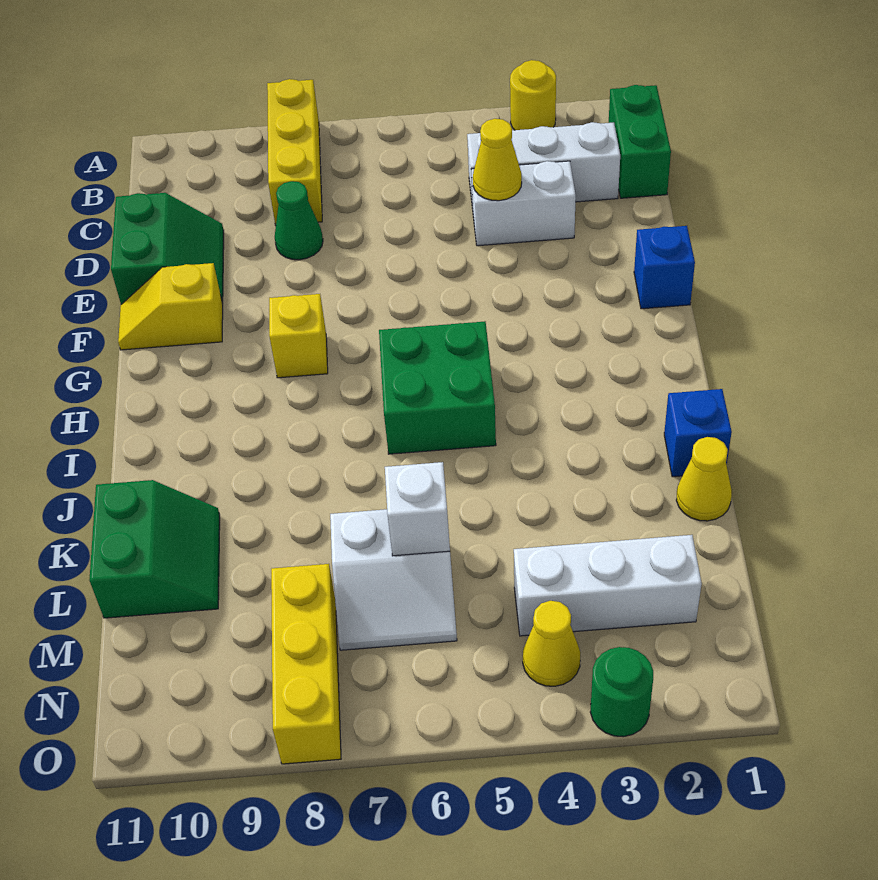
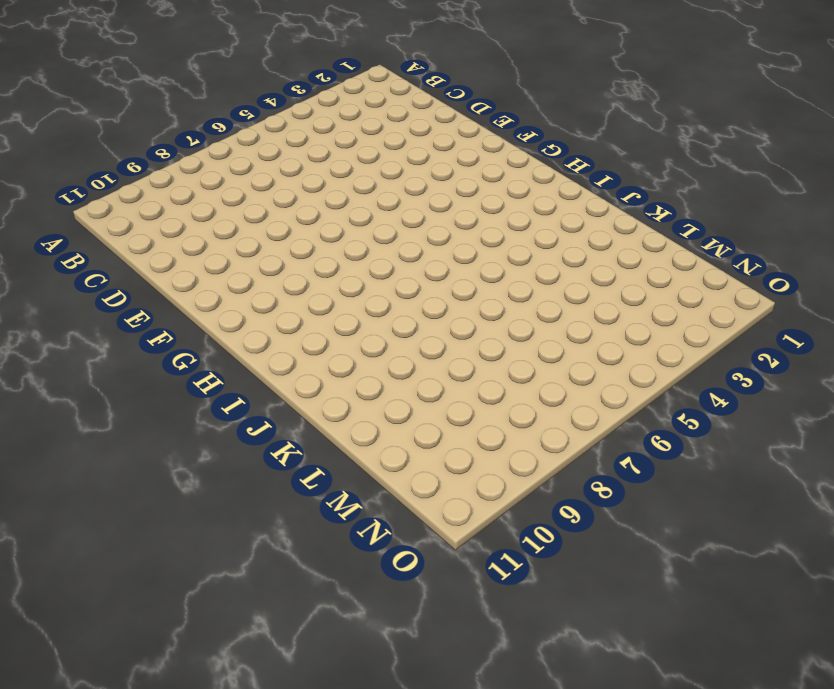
none -> yellow 1x1 round brick [510,60,556,130]
none -> yellow 1x3 brick [267,79,322,225]
none -> green 1x2 brick [609,85,671,198]

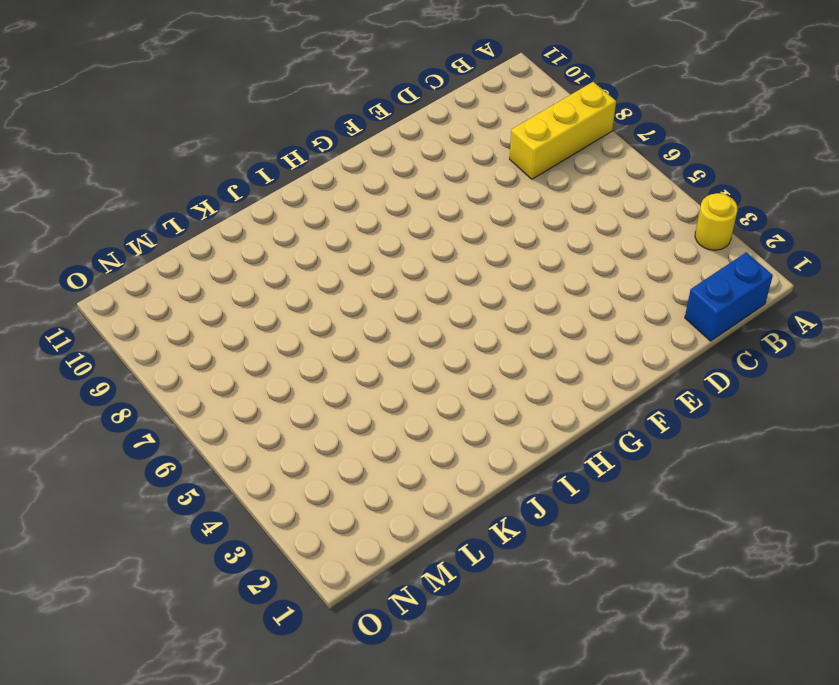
blue 1x2 brick [685,252,773,341] -> green 1x2 brick [609,85,671,198]
none -> white 1x3 brick [467,122,620,208]
none -> white 1x2 brick [471,161,576,246]
none -> green 1x1 cone [275,181,323,260]

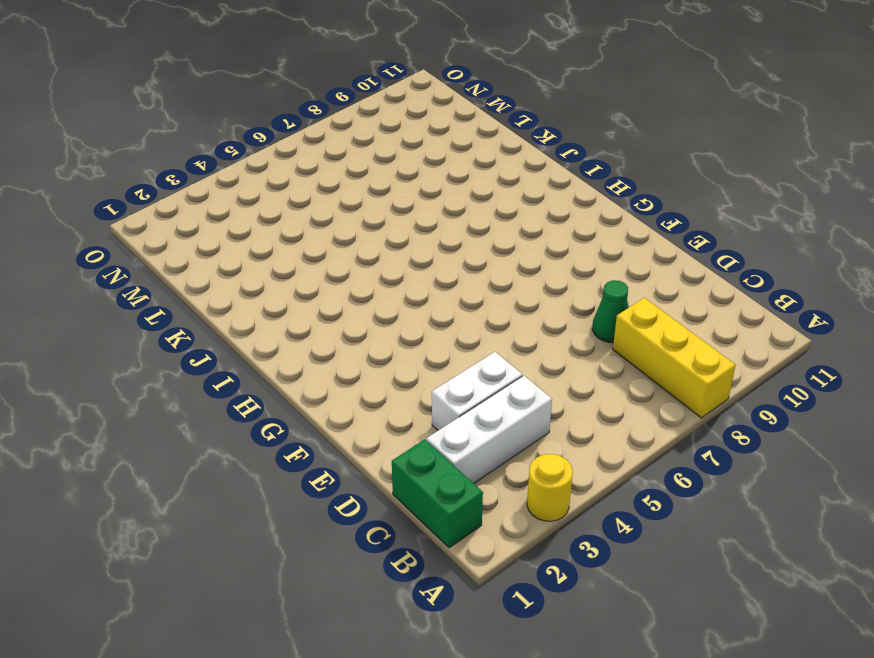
none -> green 2x2 slope [111,193,224,304]
none -> blue 1x1 brick [634,226,695,309]
none -> yellow 1x2 slope [118,263,223,350]

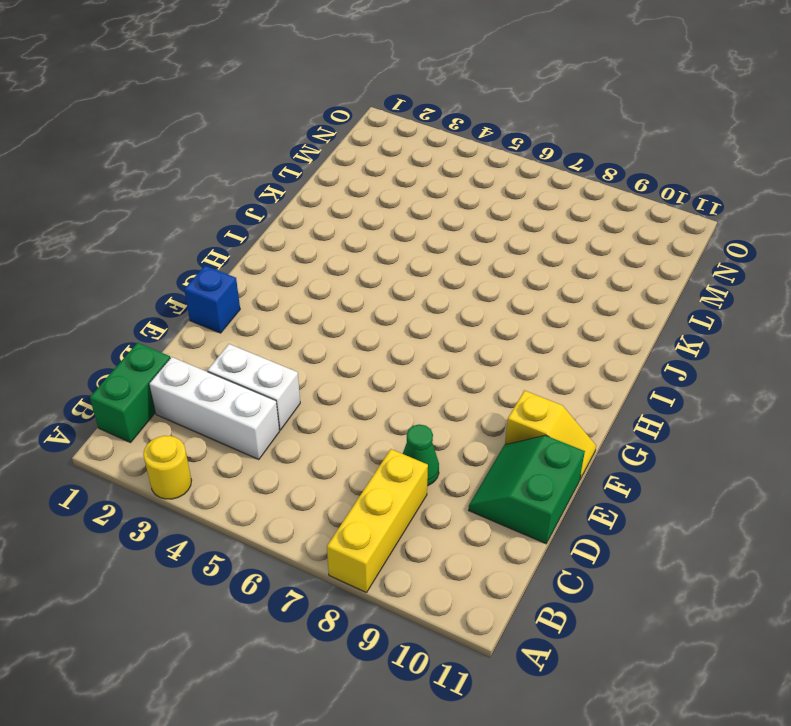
none -> yellow 1x1 brick [269,294,328,378]
none -> green 2x2 brick [379,322,496,454]
none -> blue 1x1 brick [664,389,732,477]

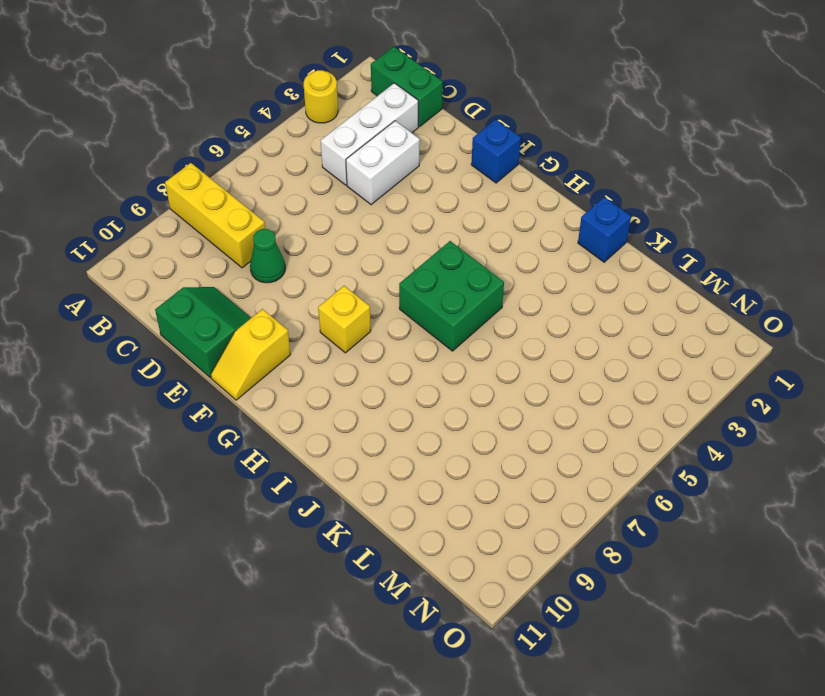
none -> yellow 1x1 cone [676,437,732,521]
none -> green 2x2 slope [89,480,220,618]
none -> white 2x2 slope [330,509,457,650]

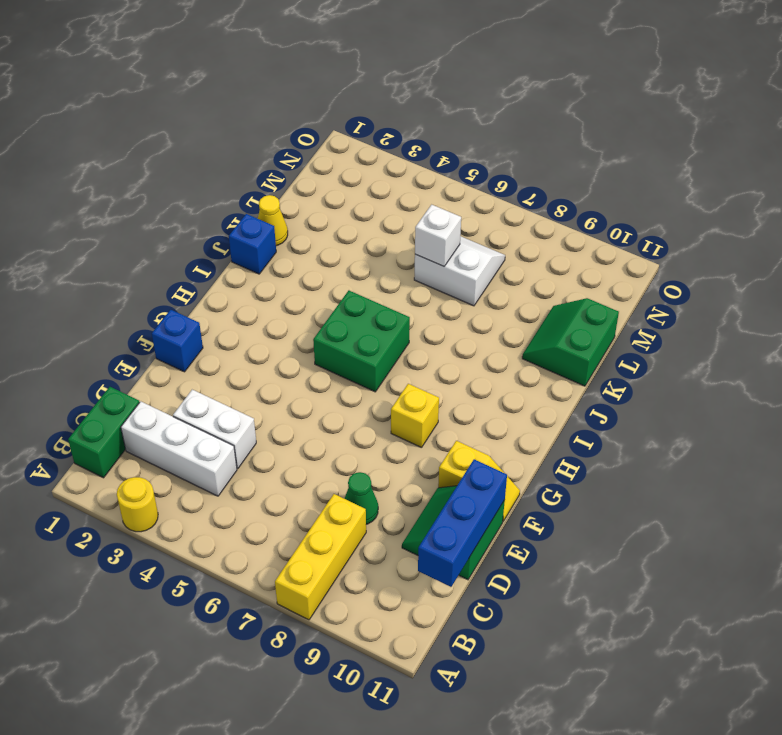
blue 1x3 brick [418,459,507,587] -> none
none -> white 1x3 brick [514,535,702,636]
none -> yellow 1x3 brick [271,564,341,764]
none -> yellow 1x1 cone [523,601,580,686]

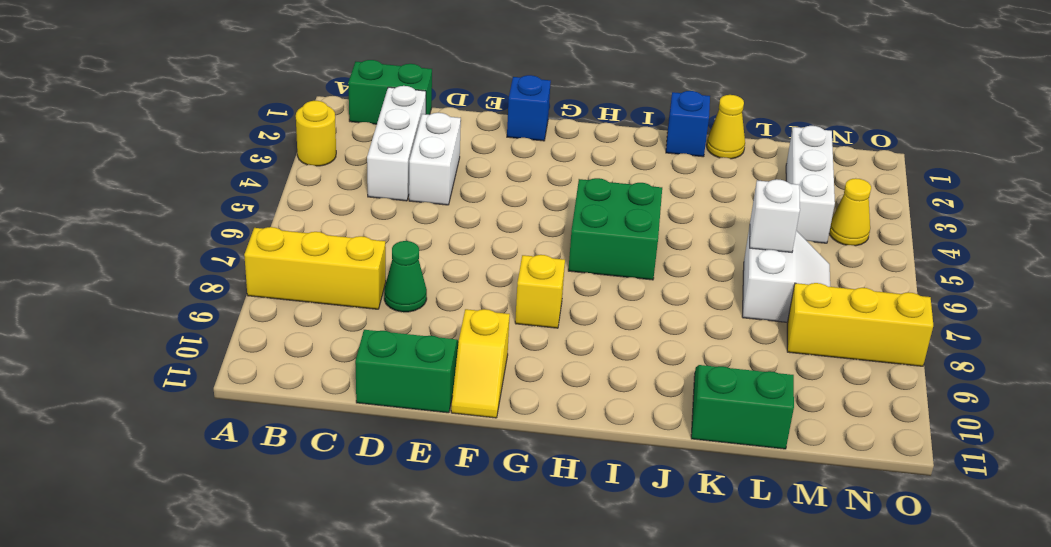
none -> green 1x1 round brick [590,647,653,737]
none -> yellow 1x1 cone [473,119,522,201]

